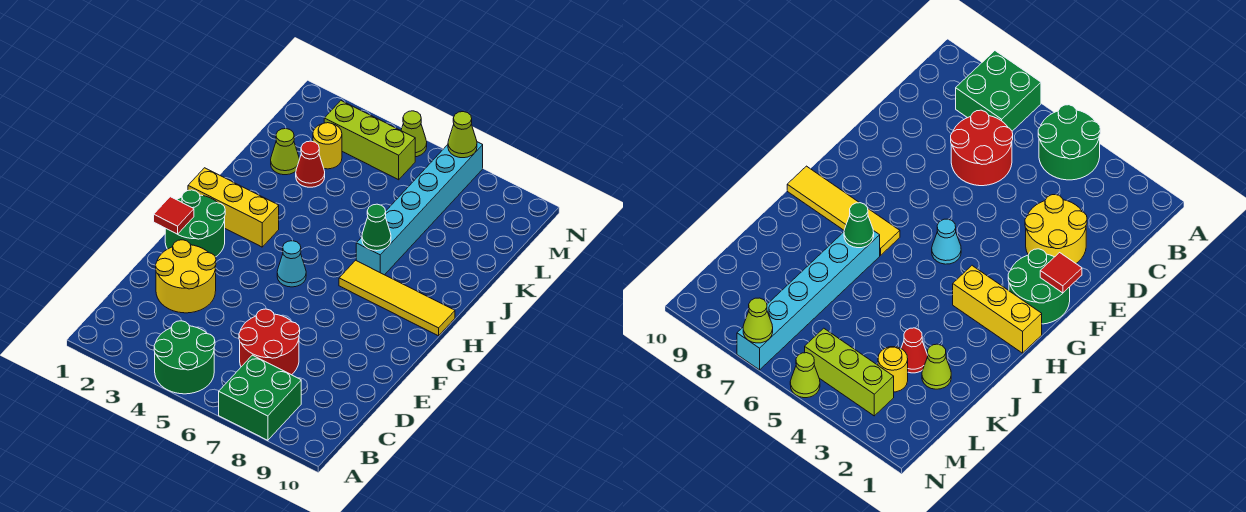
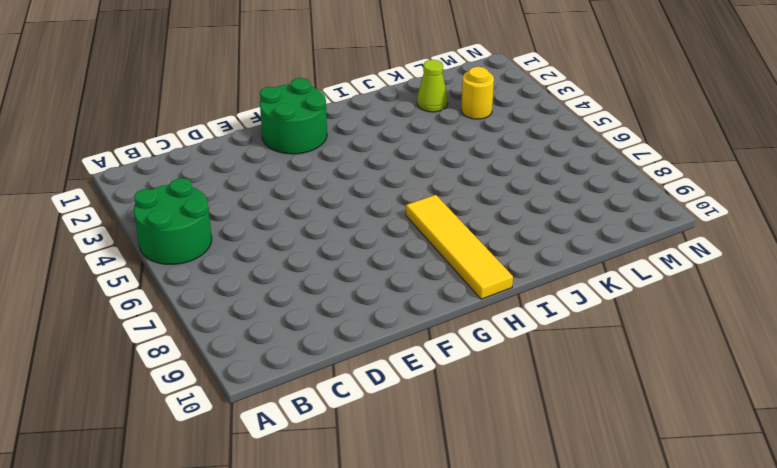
none -> green 2x2 brick [219,355,301,440]
none -> red 2x2 round brick [239,309,300,375]
none -> yellow 2x2 round brick [156,240,216,313]

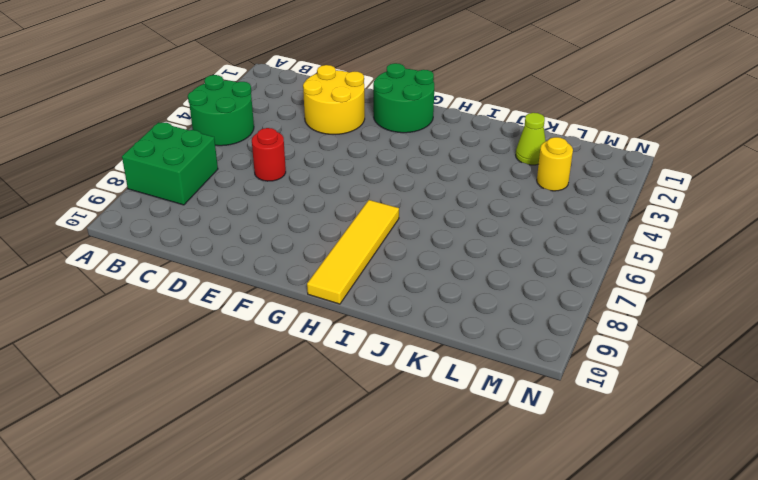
red 1x1 round brick [252,128,286,181] -> red 2x2 round brick [239,309,300,375]
none -> cyan 1x1 cone [277,241,306,287]
none -> yellow 1x3 brick [188,168,279,247]
none -> cyan 1x6 brick [356,142,483,275]

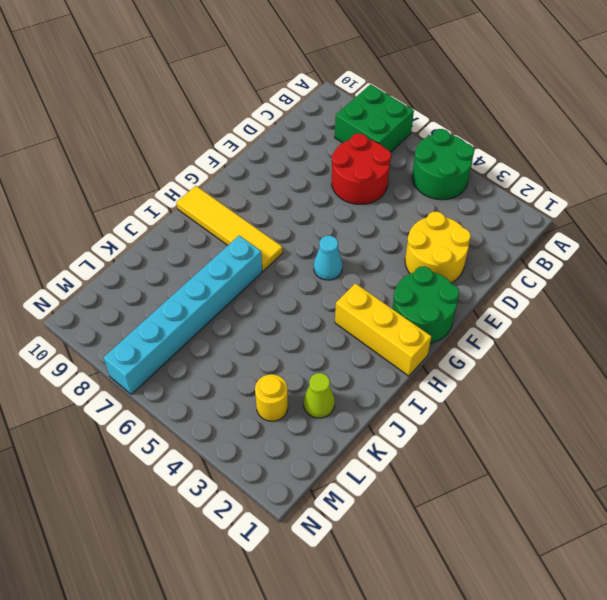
none -> red 1x1 cone [296,141,325,187]
none -> lime 1x3 brick [324,101,415,180]
none -> lime 1x1 cone [401,111,427,157]

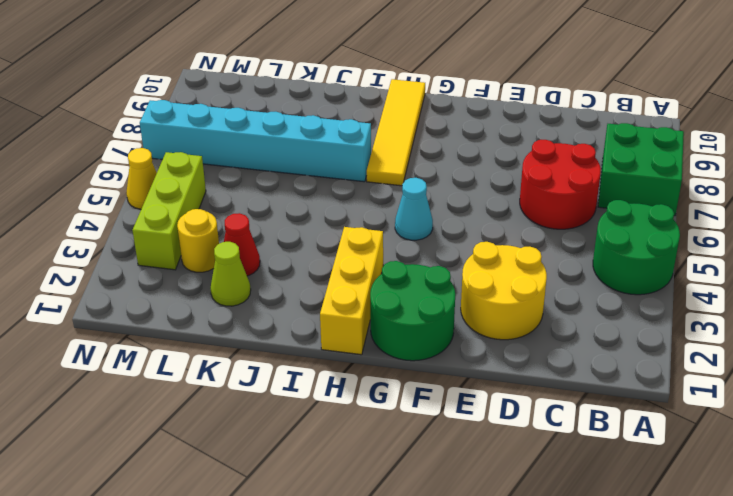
yellow 1x1 cone [126,148,157,209] -> lime 1x1 cone [401,111,427,157]
none -> red 1x1 tile [154,197,194,234]
none -> green 1x1 cone [362,204,391,251]
none -> lime 1x1 cone [448,112,477,158]

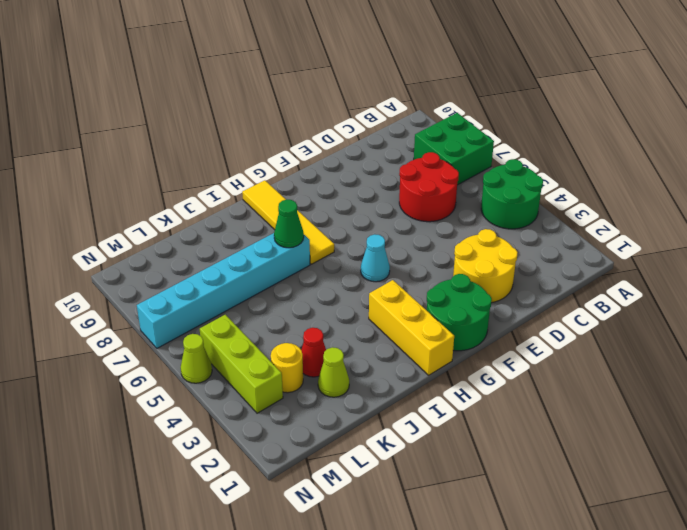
none -> red 1x1 tile [154,197,194,234]
none -> lime 1x1 cone [448,112,477,158]

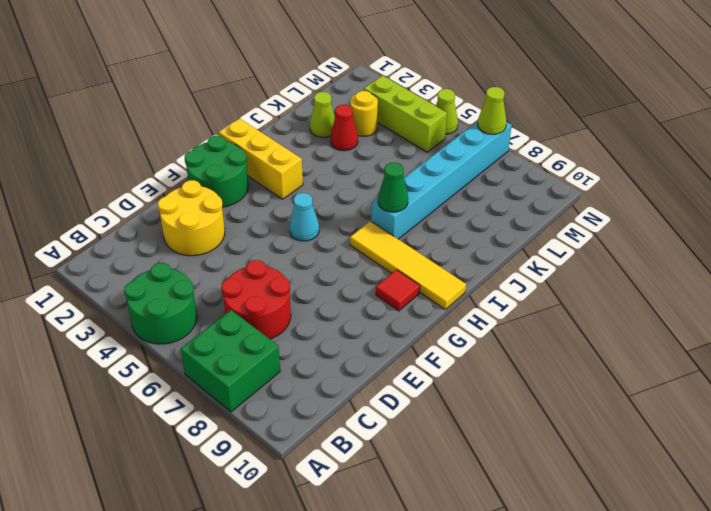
red 1x1 tile [376,270,420,311] -> red 1x1 tile moved to [154,197,194,234]

